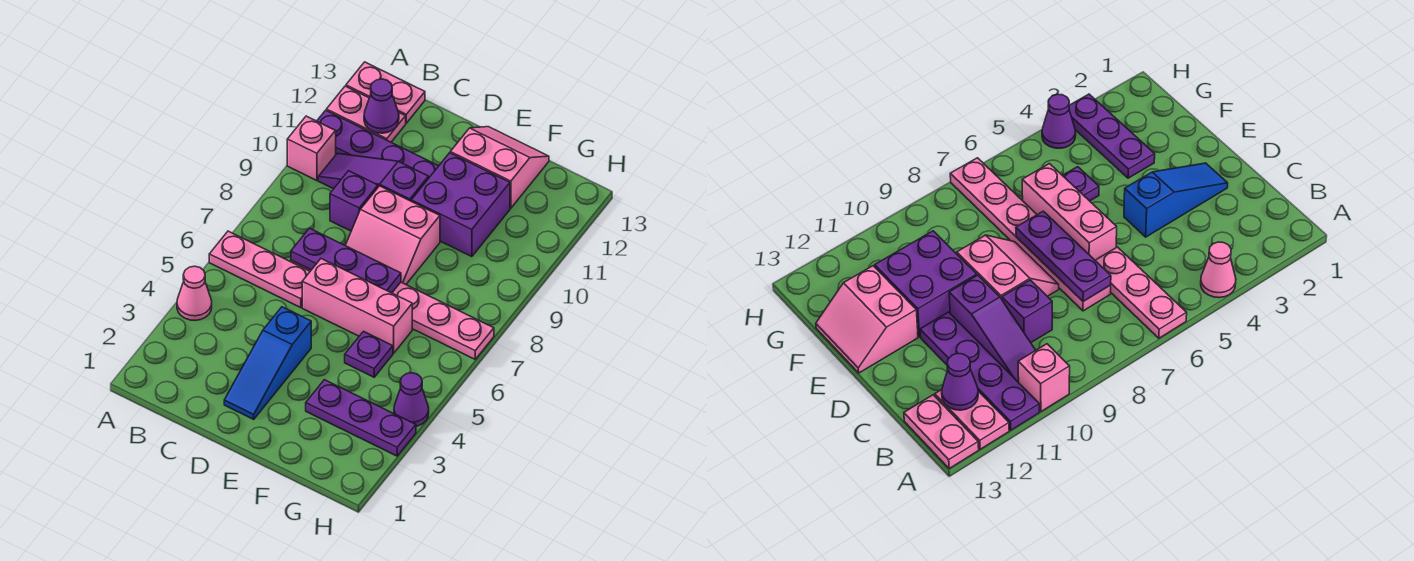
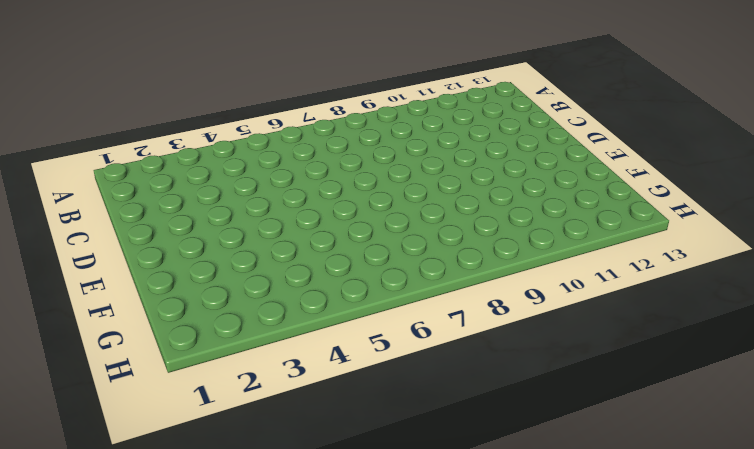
none -> pink 1x1 cone [177,266,212,320]
none -> pink 1x3 plate [209,231,310,308]
none -> pink 1x1 brick [287,116,336,181]

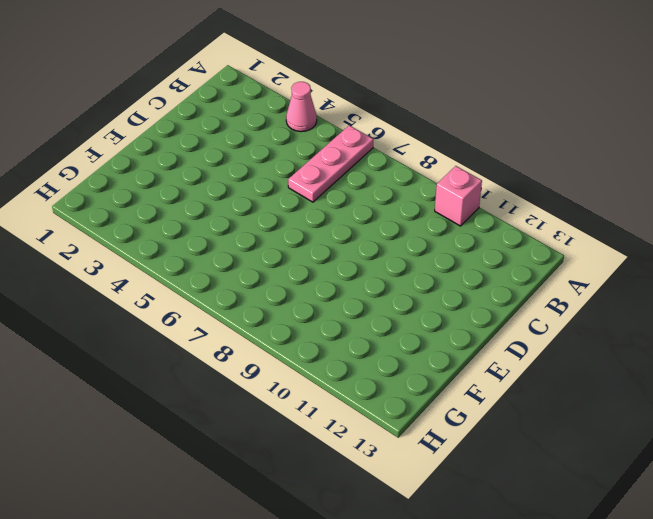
none -> purple 1x4 plate [317,110,438,179]
none -> pink 1x2 plate [326,86,406,142]
none -> pink 1x2 plate [346,62,425,123]

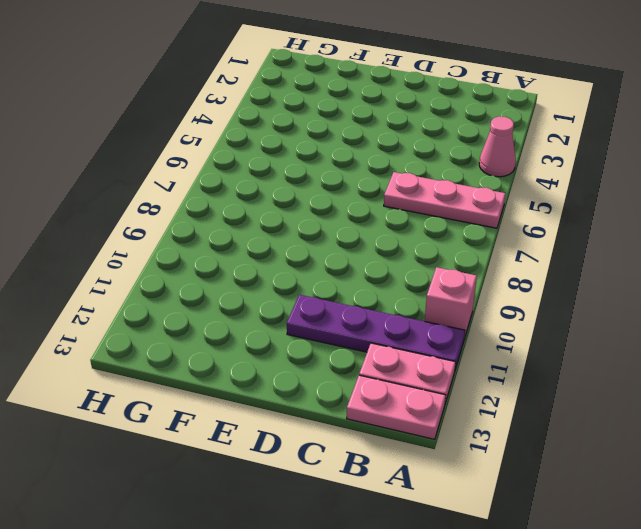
none -> purple 1x3 slope [318,153,428,201]
none -> pink 1x6 plate [291,260,494,359]
none -> purple 1x1 brick [330,171,378,231]

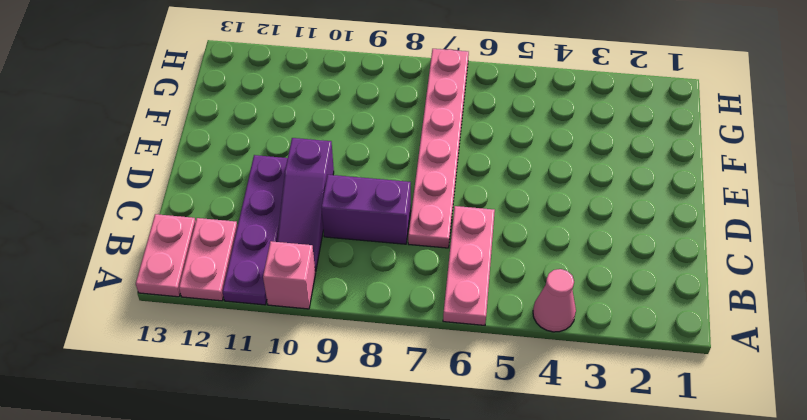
purple 1x2 brick [322,175,411,244] -> purple 1x1 brick [330,171,378,231]
none -> blue 1x3 slope [224,307,311,419]
none -> pink 1x3 brick [302,259,412,353]
none -> pink 2x2 slope [345,186,440,284]

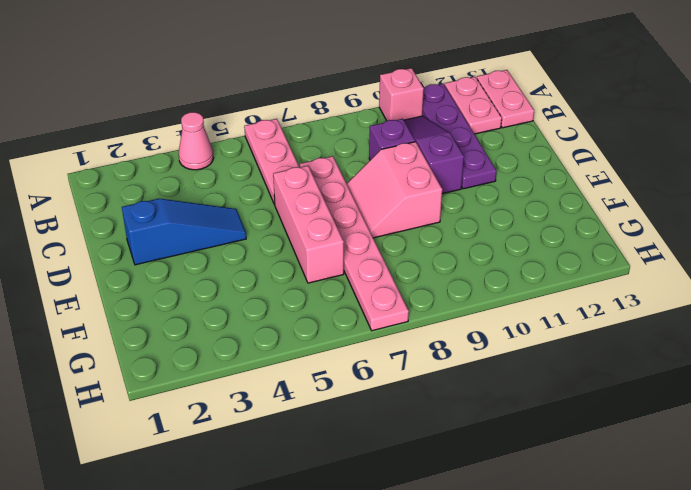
blue 1x3 slope [122,199,246,265] -> blue 1x3 slope turned to [224,307,311,419]
none -> purple 2x2 brick [411,153,510,257]
none -> pink 2x2 slope [450,127,549,208]
none -> purple 1x3 plate [306,380,416,456]

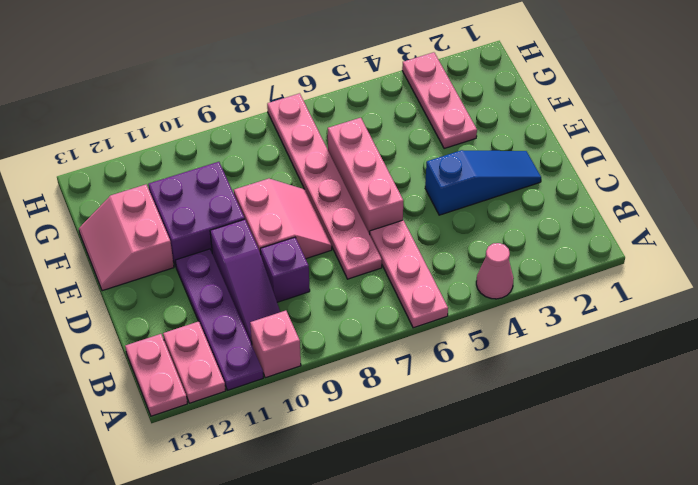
pink 1x3 plate [402,52,477,149] -> purple 1x3 plate [306,380,416,456]
none -> purple 1x1 plate [345,331,393,377]
none -> purple 1x1 cone [394,373,429,426]
none -> purple 1x1 cone [364,79,399,133]

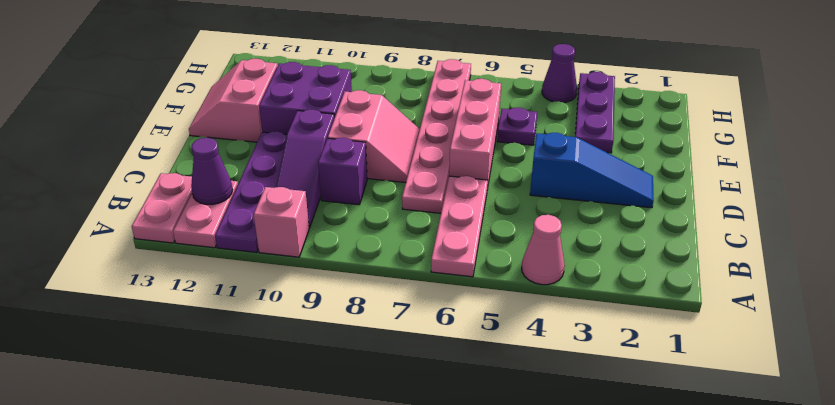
none -> purple 1x3 plate [291,228,401,293]

